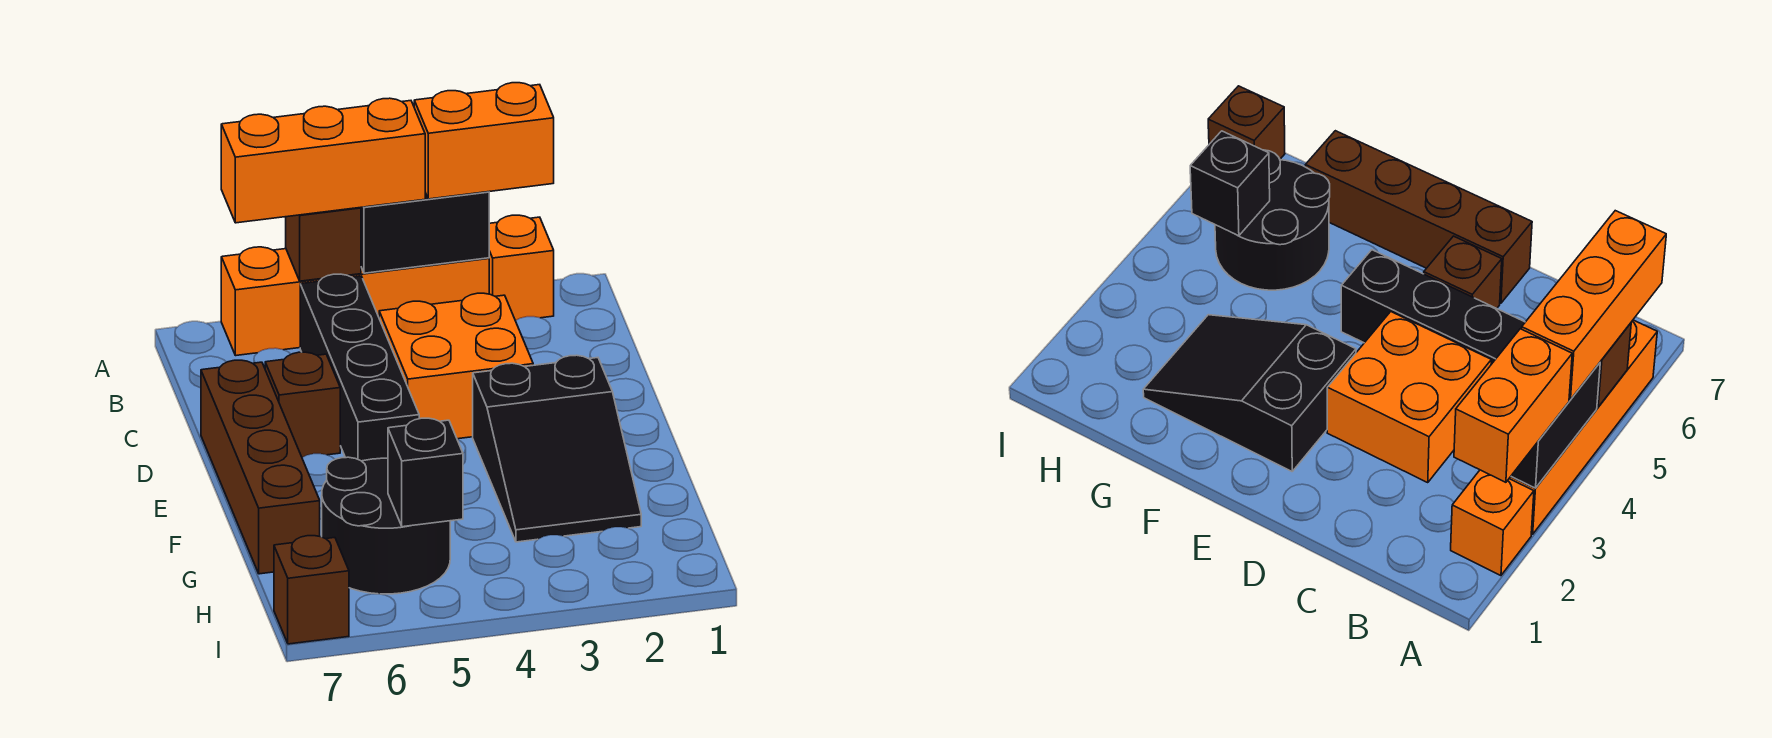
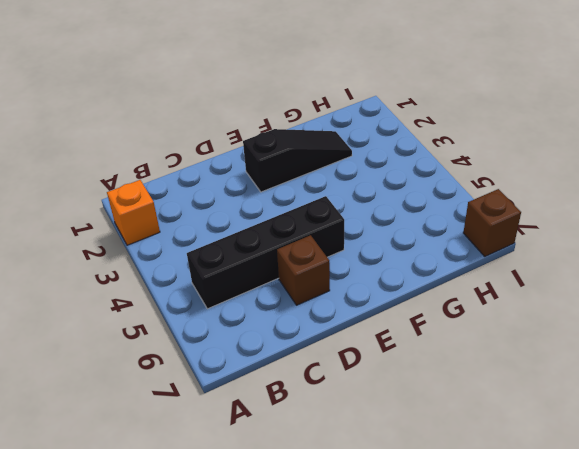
black 1x3 slope [243,129,352,192] -> black 2x3 slope [473,355,641,542]
none -> orange 1x4 brick [221,247,489,356]
none -> orange 2x2 brick [379,293,533,439]
none -> brown 1x4 brick [201,360,320,574]

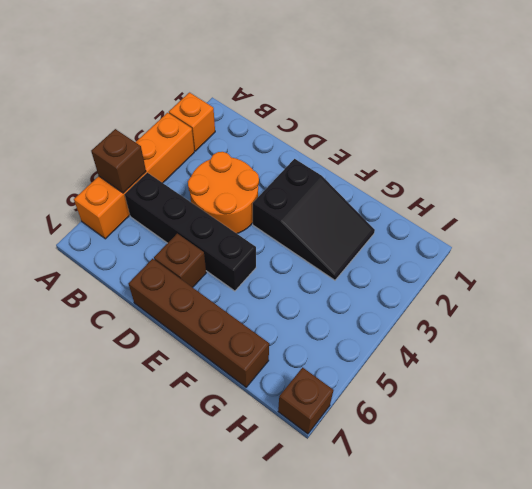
orange 2x2 round brick [188,152,259,233] -> orange 2x2 brick [379,293,533,439]
none -> black 2x2 round brick [322,457,450,594]
none -> black 1x2 brick [361,192,489,273]
none -> black 1x1 brick [388,418,463,527]

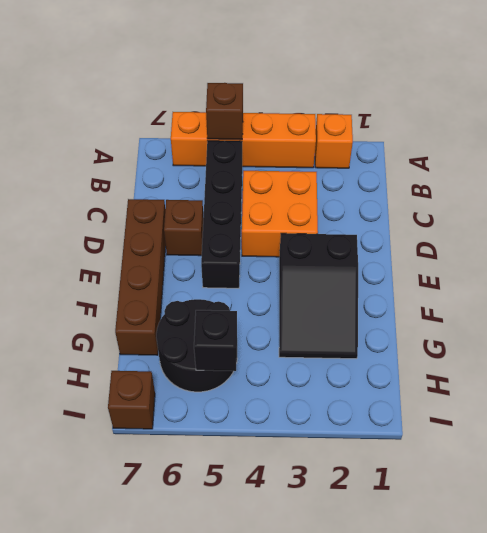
none -> black 1x2 brick [361,192,489,273]
none -> orange 1x2 brick [414,83,554,199]
none -> orange 1x3 brick [221,98,425,223]

